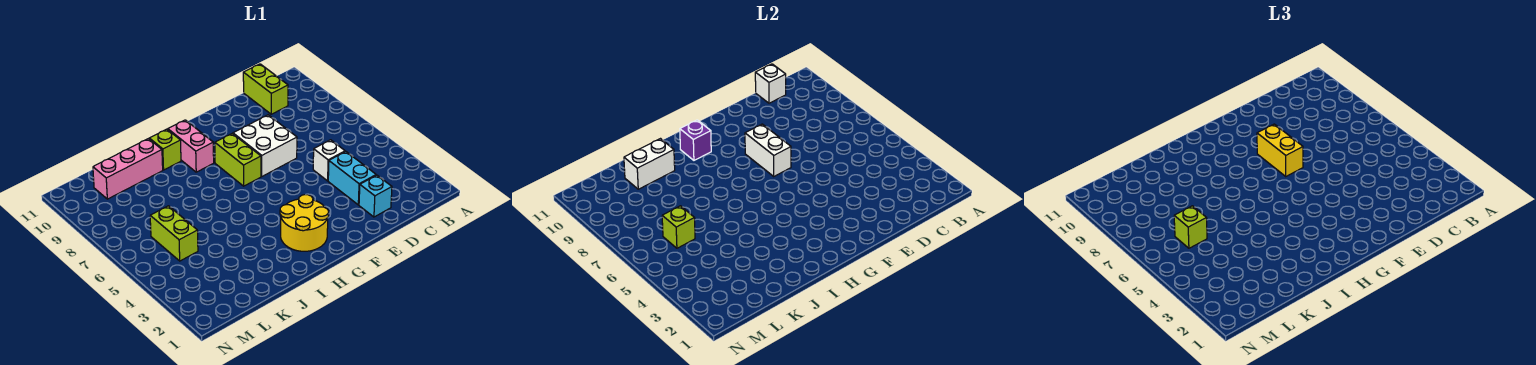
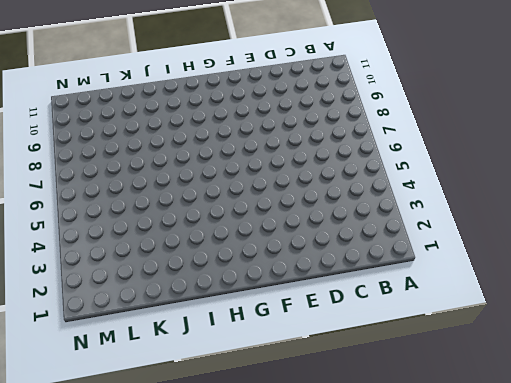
none -> lime 1x2 brick [243,64,288,114]
none -> cyan 1x1 brick [359,175,392,217]
none -> cyan 1x2 brick [328,152,376,205]

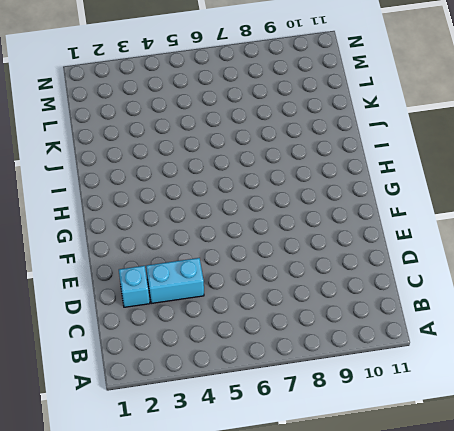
none -> lime 1x2 brick [243,64,288,114]
none -> white 1x1 brick [313,140,345,181]
none -> white 2x2 brick [233,115,297,176]

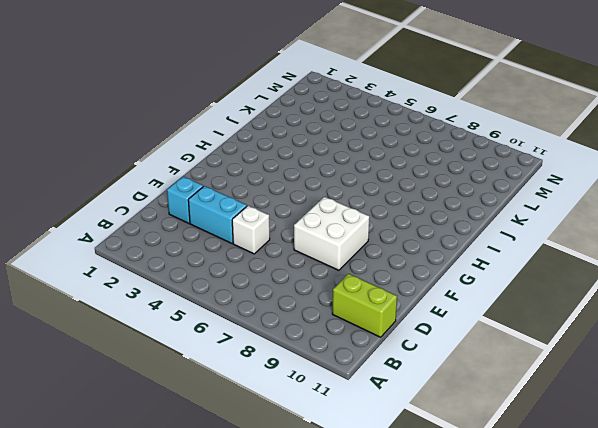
none -> yellow 2x2 round brick [280,195,329,251]
none -> lime 1x2 brick [215,134,261,186]
none -> pink 1x2 brick [168,120,214,172]

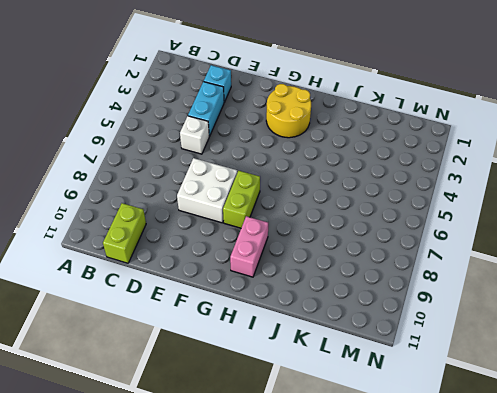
none -> lime 1x1 brick [149,129,181,170]
none -> pink 1x3 brick [93,139,163,199]
none -> lime 1x2 brick [150,206,198,261]

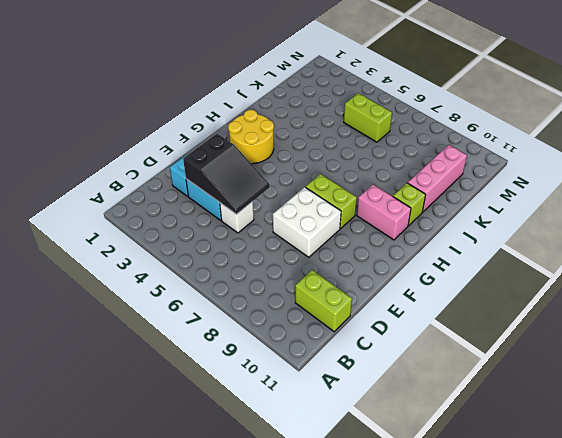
black 2x3 slope [183,134,270,214] -> none
none -> white 1x1 brick [755,64,786,103]
none -> white 1x2 brick [745,124,791,176]
none -> purple 1x1 brick [680,120,711,160]

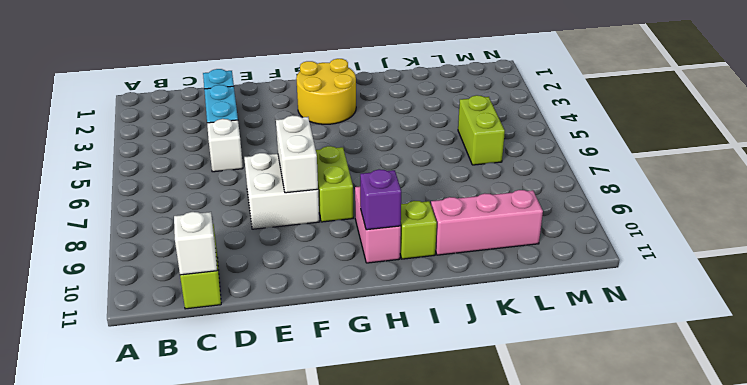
none -> white 1x2 brick [624,139,675,189]
none -> lime 1x1 brick [662,206,695,248]
none -> yellow 1x2 brick [1257,124,1303,176]

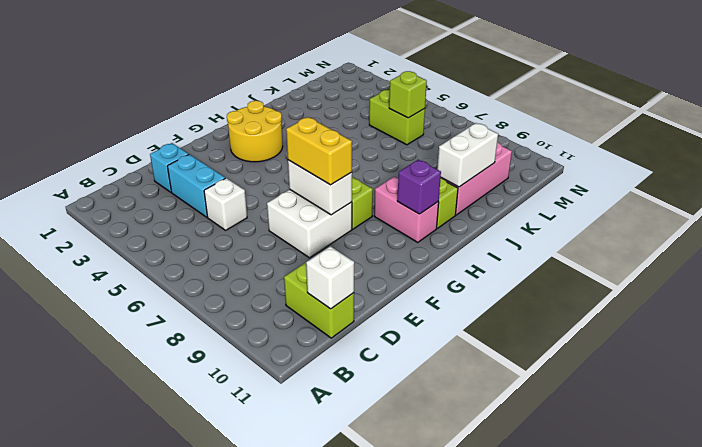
none -> lime 1x1 brick [1174,206,1207,248]

